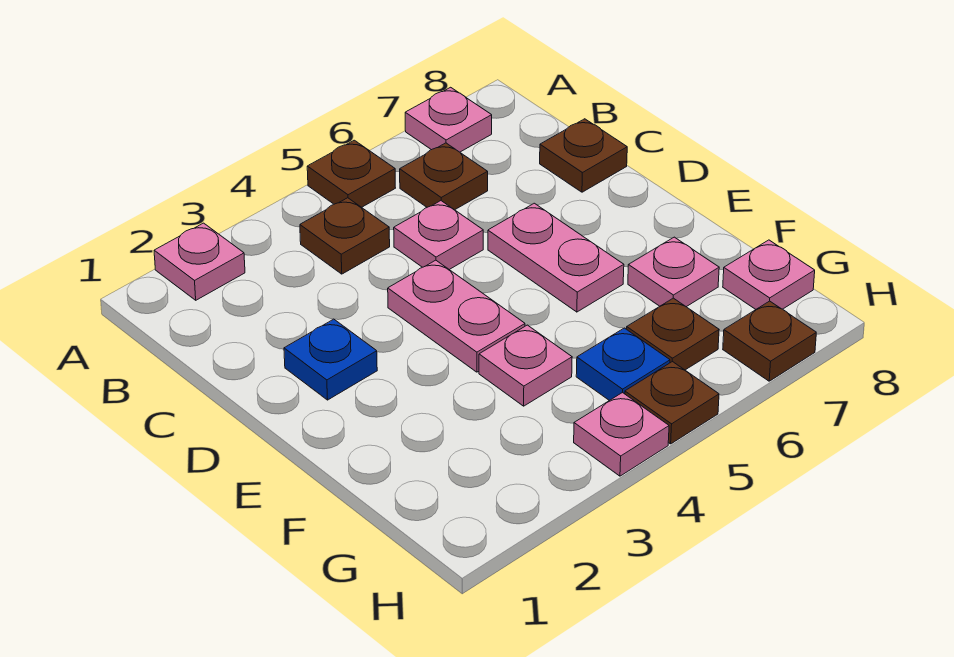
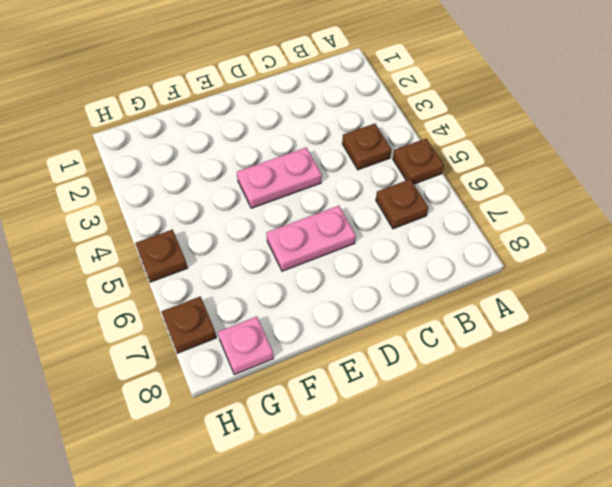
none -> pink 1x1 plate [154,223,245,300]
none -> pink 1x1 plate [405,87,492,152]
none -> pink 1x1 plate [394,201,483,270]

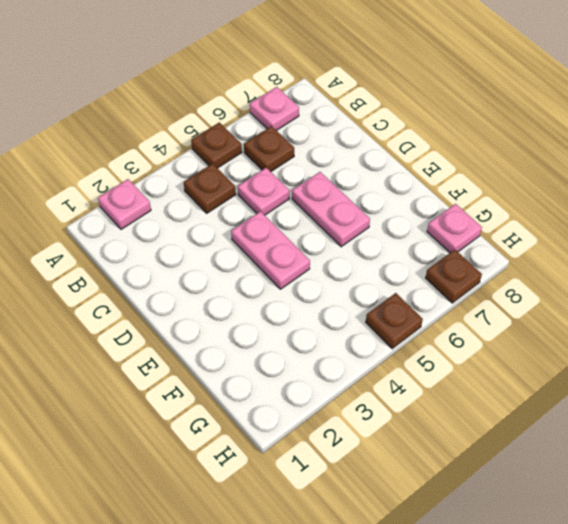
none -> brown 1x1 plate [540,119,627,192]
none -> blue 1x1 plate [284,319,377,400]
none -> pink 1x1 plate [479,325,572,406]

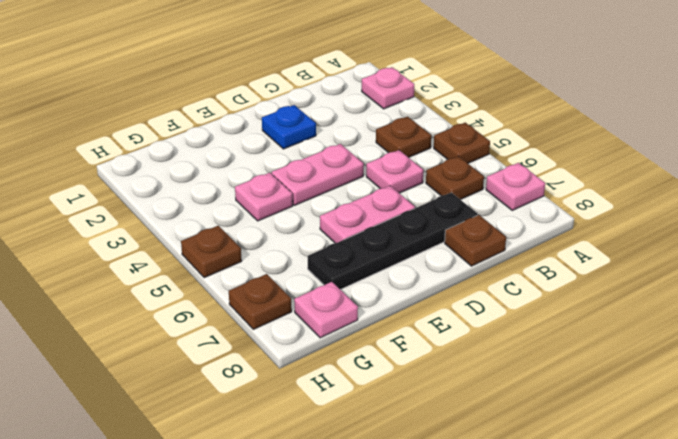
black 1x4 plate [308,192,478,290] -> pink 1x1 plate [628,237,719,307]
none -> blue 1x1 plate [576,328,670,401]
none -> brown 1x1 plate [627,298,719,370]
none -> pink 1x1 plate [574,392,669,476]

